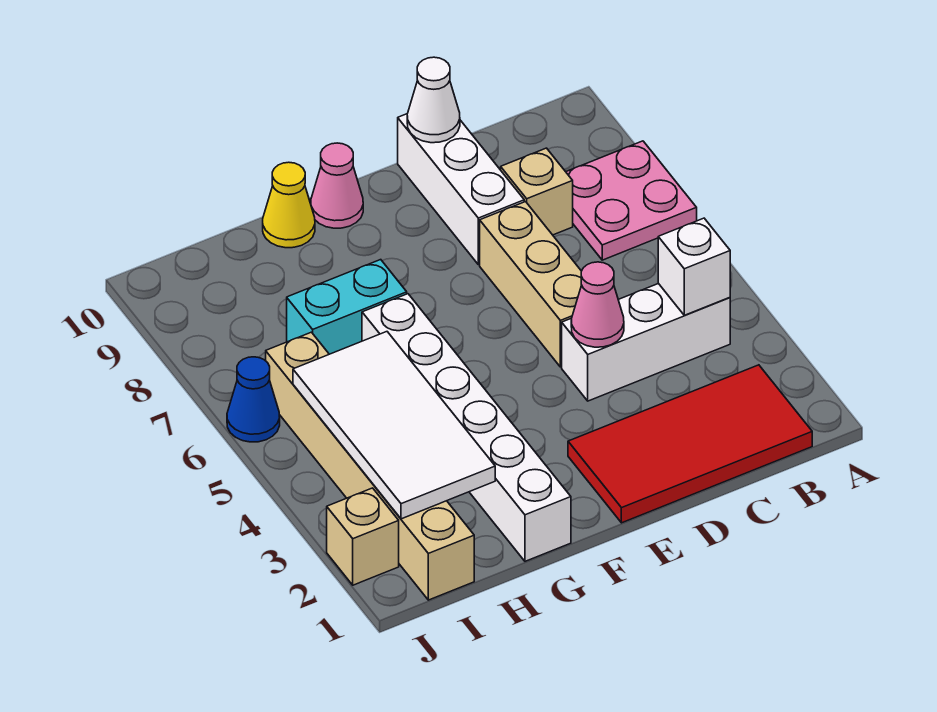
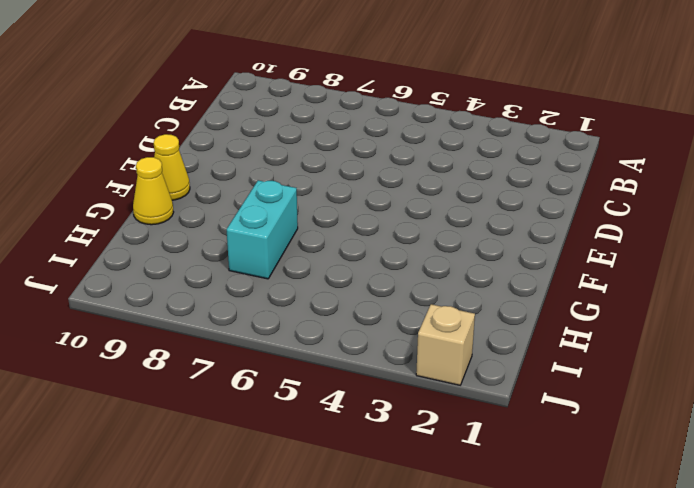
yellow 1x1 cone [154,134,190,200] -> pink 1x1 cone [311,143,363,228]
none -> pink 2x2 plate [566,141,697,260]
none -> red 2x4 tile [568,365,812,523]
none -> white 1x3 brick [562,283,730,401]

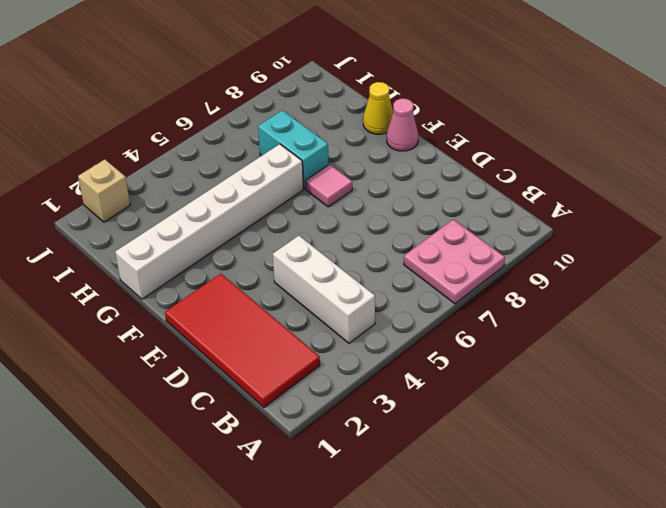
pink 1x1 tile [306,164,352,207] -> none
none -> tan 1x1 brick [501,148,573,235]
none -> tan 1x3 brick [480,202,581,367]
none -> white 1x3 brick [398,114,524,265]

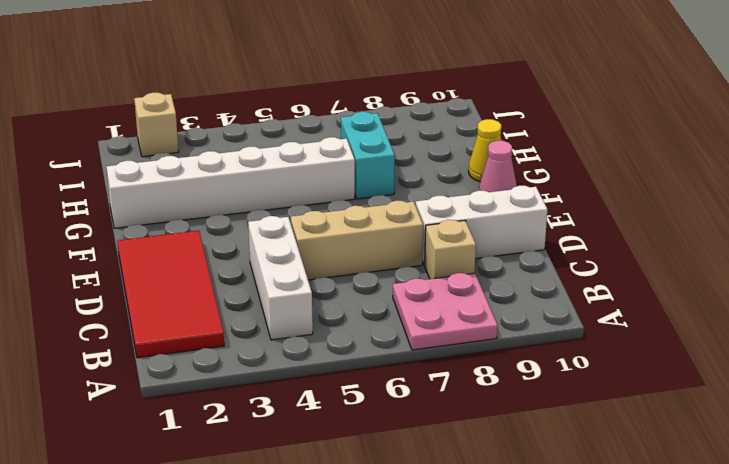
none -> tan 1x6 brick [266,332,474,600]
none -> blue 1x1 cone [227,357,280,442]
none -> white 1x1 brick [658,218,730,315]

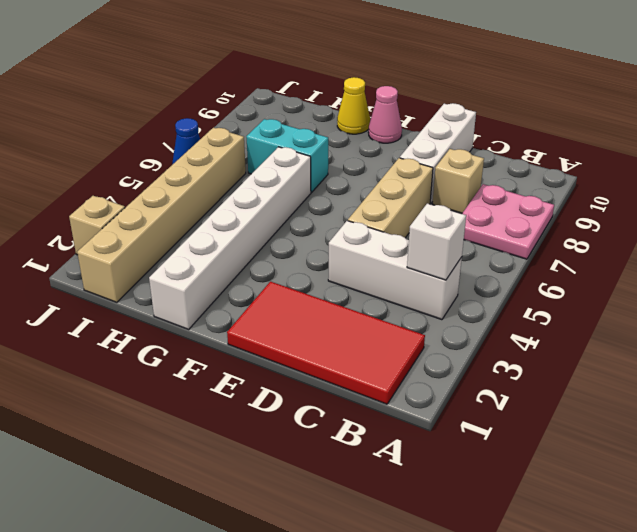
none -> pink 1x1 cone [571,262,624,347]
none -> white 1x1 cone [407,57,460,143]
none -> white 2x4 tile [293,332,495,519]

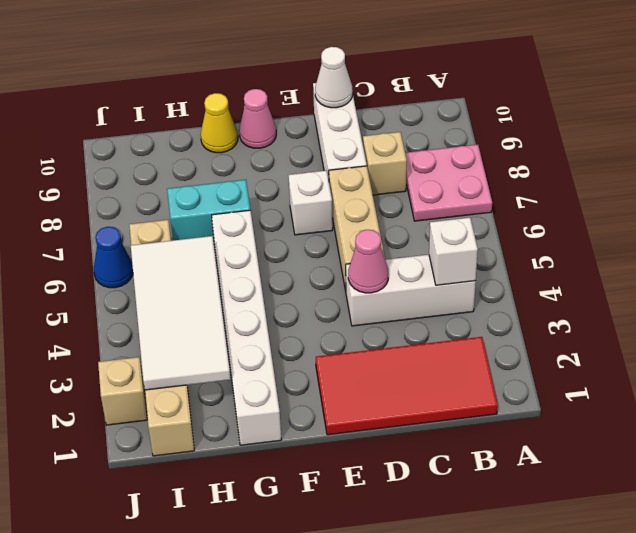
white 1x1 brick [289,171,333,235] -> none

